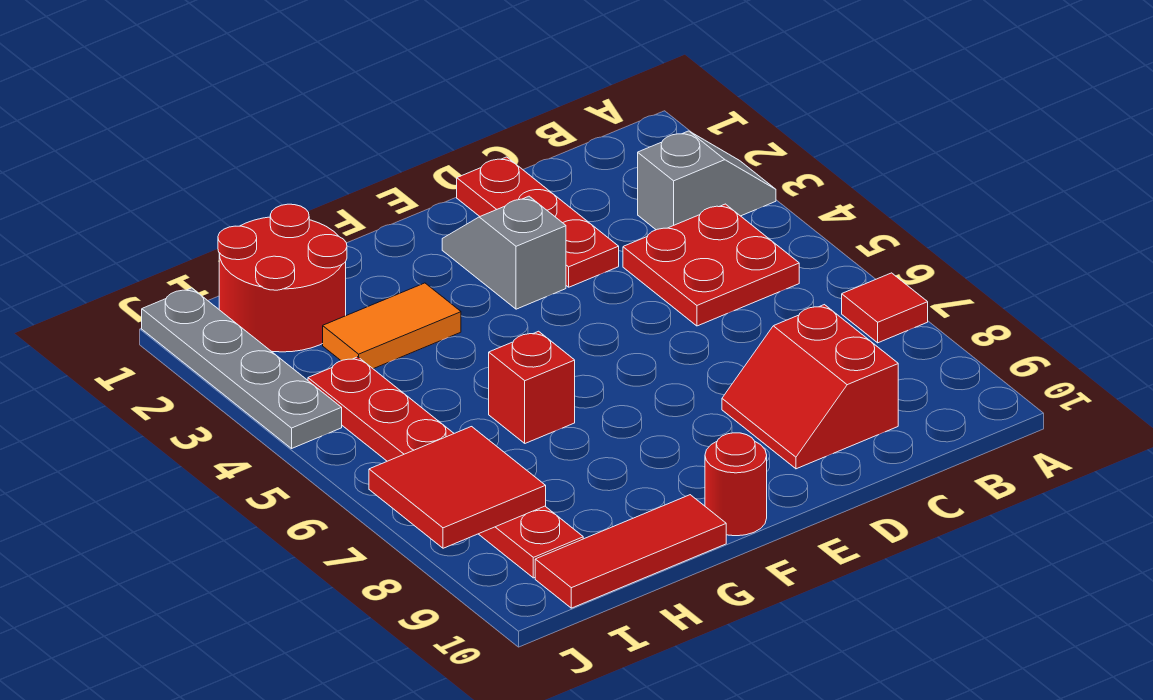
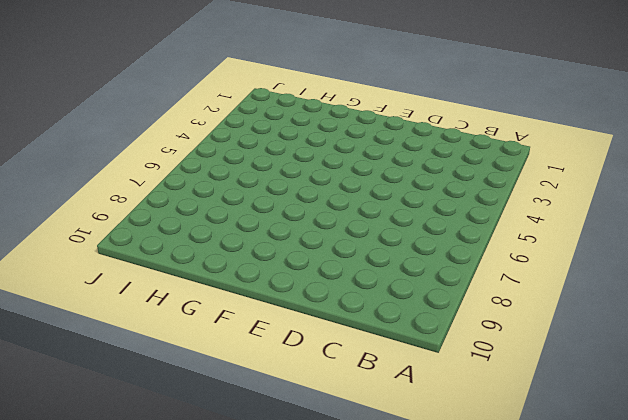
none -> grey 1x2 slope [638,131,776,230]
none -> red 1x1 tile [842,273,928,343]
none -> red 2x2 plate [623,204,799,326]

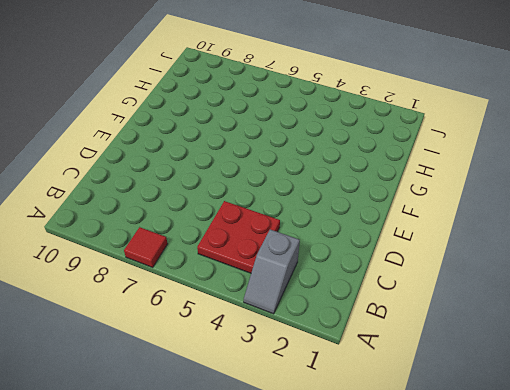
none -> red 2x2 slope [722,305,898,469]
none -> red 1x3 plate [457,157,619,287]
none -> grey 1x2 slope [442,196,566,309]

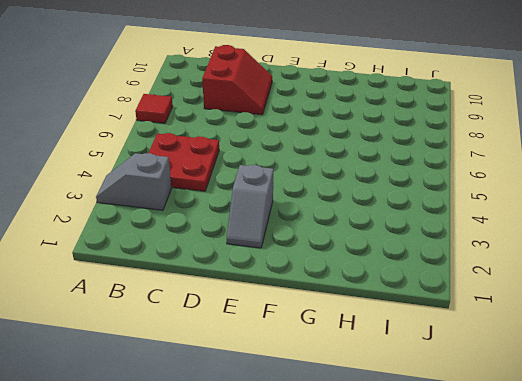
none -> red 1x3 plate [457,157,619,287]
none -> red 1x1 round brick [705,433,767,536]
none -> orange 1x2 tile [323,283,461,369]

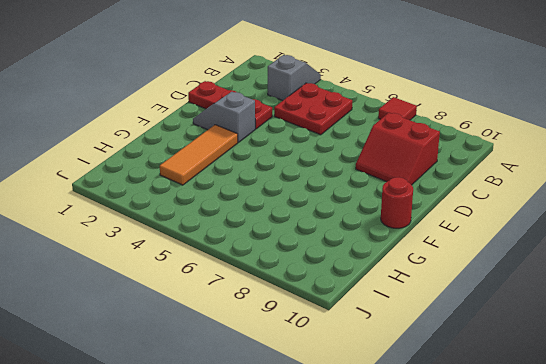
orange 1x3 tile [160,125,238,185] -> orange 1x2 tile [323,283,461,369]
none -> red 1x1 brick [489,331,575,443]
none -> red 1x3 tile [535,495,726,608]
none -> red 2x2 round brick [218,204,347,352]

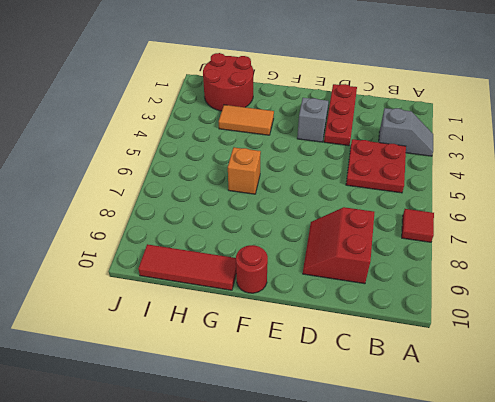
orange 1x1 brick [228,147,261,194] -> red 1x1 brick [489,331,575,443]
none -> red 1x6 plate [308,357,583,578]
none -> grey 1x4 plate [142,288,342,448]
none -> red 2x2 tile [369,427,546,548]

